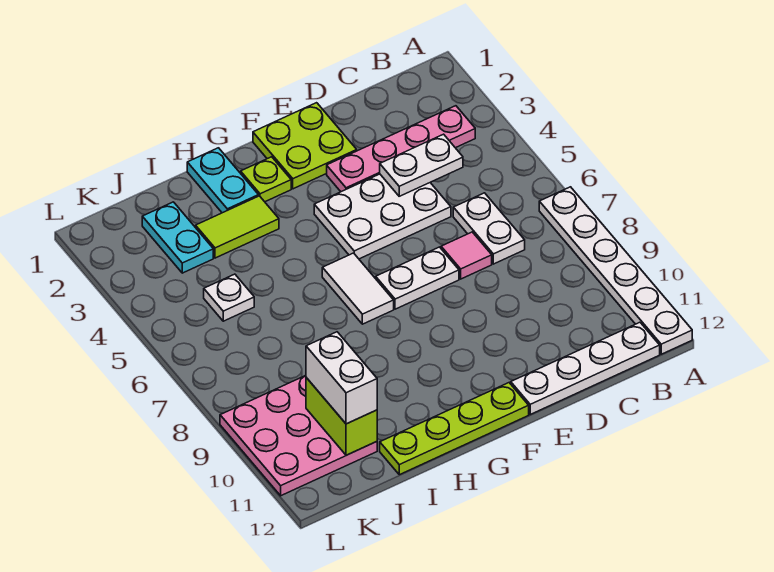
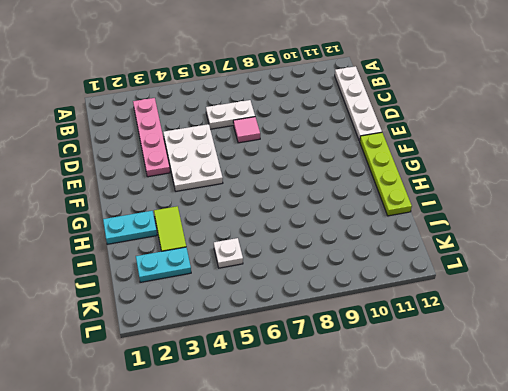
none -> white 1x6 plate [539,187,692,354]
none -> lime 2x2 plate [253,103,357,189]
none -> white 1x2 plate [376,247,459,309]

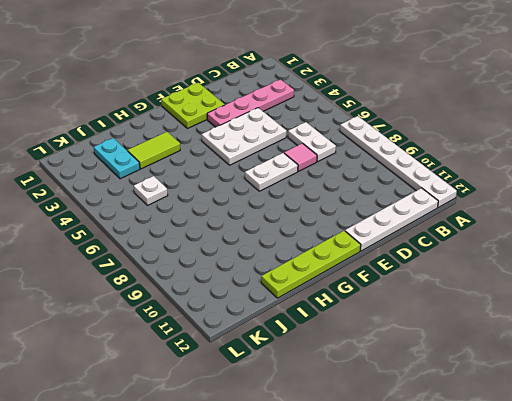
none -> lime 1x1 plate [241,157,291,202]
none -> white 1x2 tile [322,253,394,324]
none -> cyan 1x2 plate [187,148,259,213]

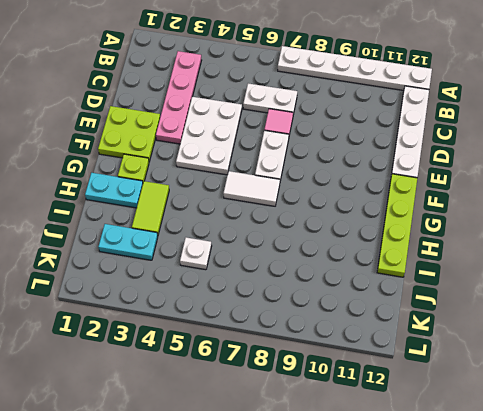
none -> pink 3x3 plate [220,376,377,496]
none -> white 1x2 plate [380,134,463,196]
none -> lime 1x2 brick [306,378,377,455]

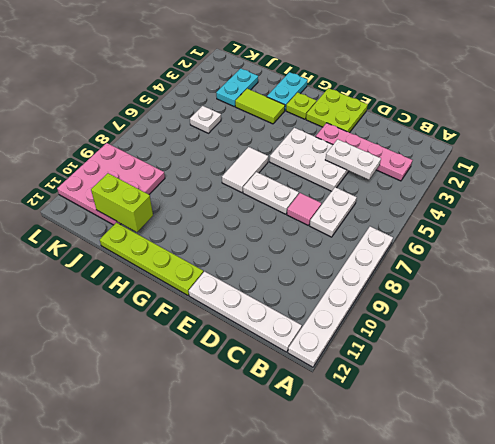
lime 1x2 brick [91,173,153,232] -> lime 1x2 brick turned to [306,378,377,455]
none -> white 1x2 brick [306,332,377,424]

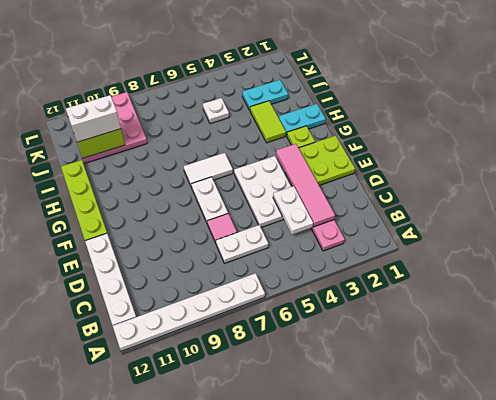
pink 1x4 tile [276,144,335,227] -> none

